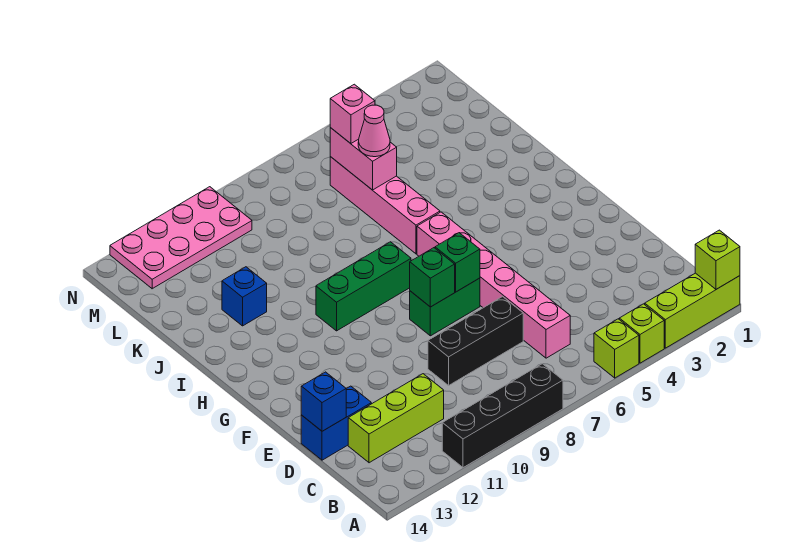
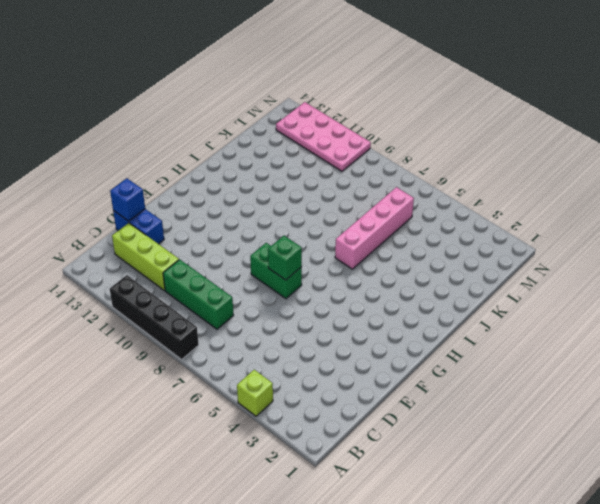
green 1x3 brick [163,260,234,329] -> green 1x3 brick moved to [316,242,411,331]
none -> lime 1x3 brick [645,273,740,348]
none -> lime 1x1 brick [594,319,639,378]
none -> pink 1x6 brick [417,212,570,358]

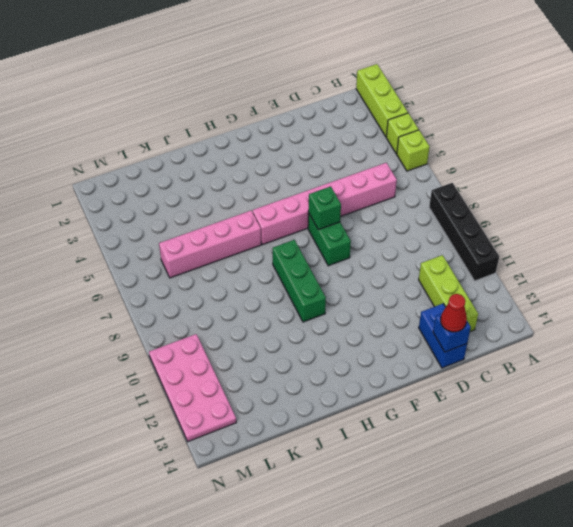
red 1x1 cone [441,294,467,332] -> none
none -> black 1x3 brick [428,297,523,385]
none -> blue 1x1 brick [222,267,267,326]
none -> lime 1x1 brick [695,230,740,289]

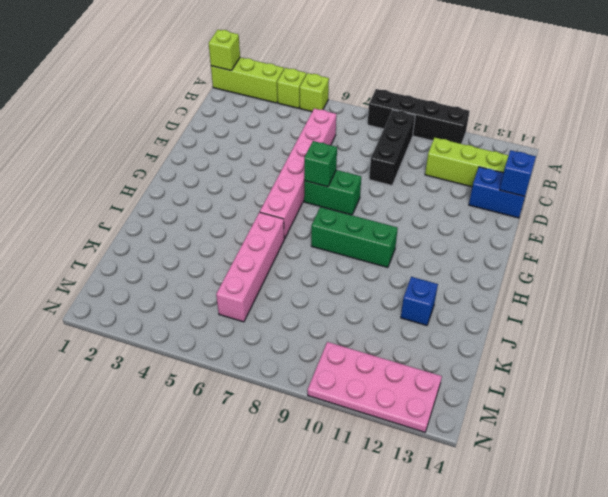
black 1x3 brick [369,110,415,186] -> black 1x3 brick turned to [428,297,523,385]
none -> green 1x1 brick [410,248,455,307]
none -> pink 1x2 brick [330,128,397,190]
none -> pink 1x1 cone [358,105,390,157]

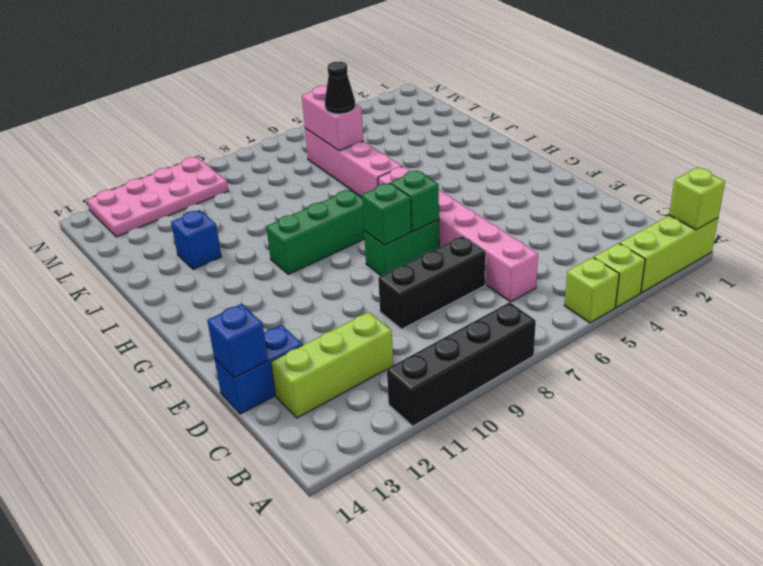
black 1x1 cone [325,62,355,114] -> pink 1x1 cone [358,105,390,157]
none -> pink 1x1 brick [330,84,375,143]

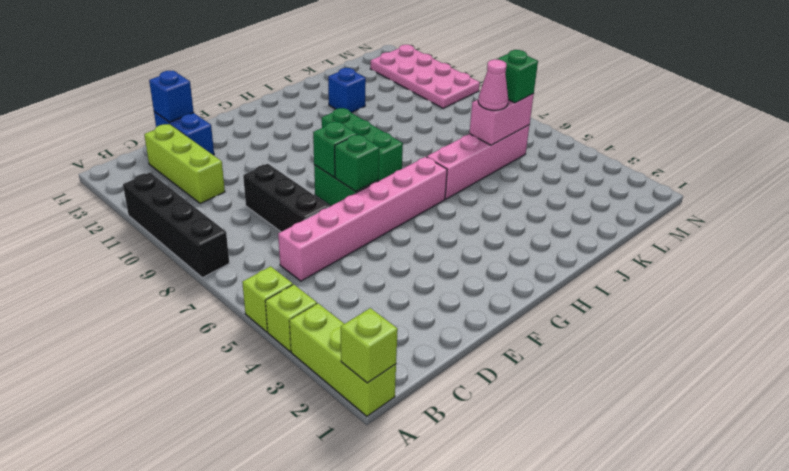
green 1x1 brick [497,50,538,103] -> pink 1x1 brick [330,84,375,143]

